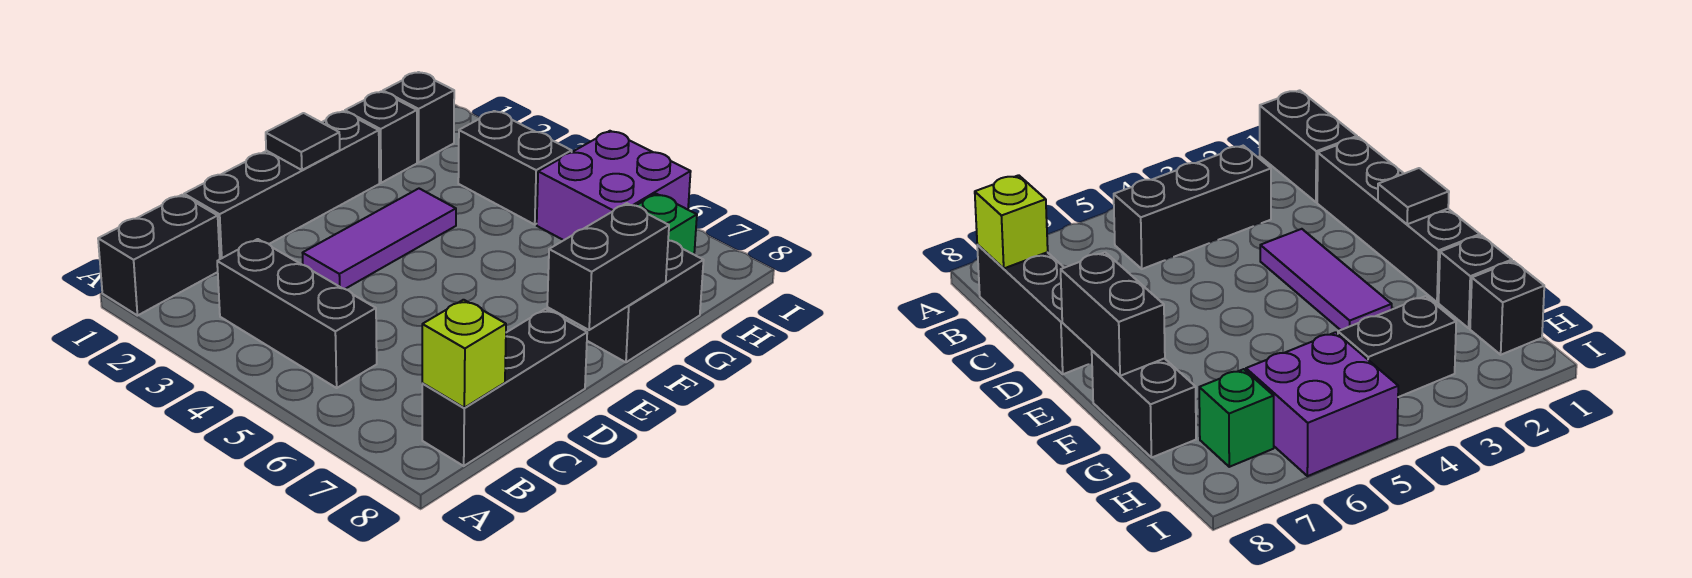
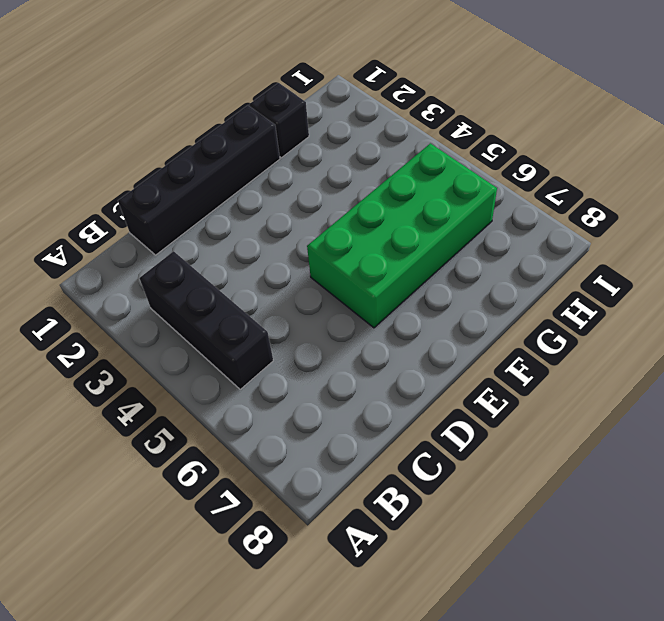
green 2x4 brick [307,143,497,328] -> purple 2x2 brick [537,131,691,240]
none -> black 1x2 brick [98,195,220,316]
none -> black 1x3 brick [422,309,587,466]
none -> purple 1x3 tile [303,189,456,289]

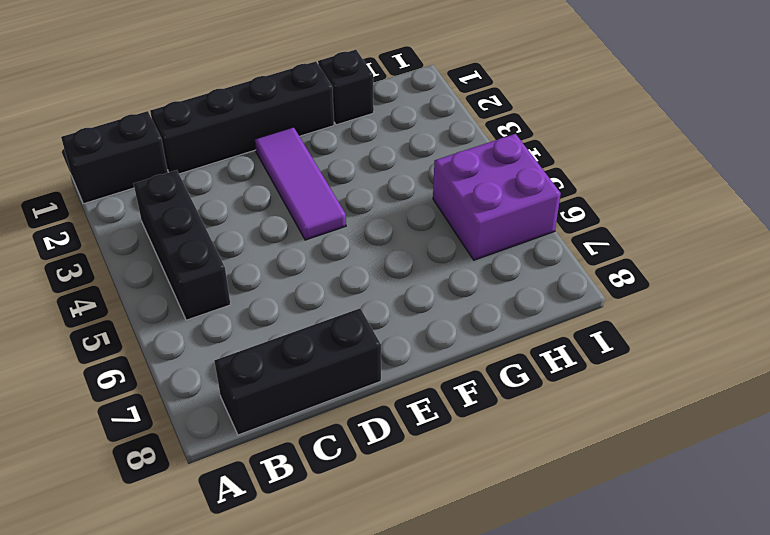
purple 1x3 tile [255,127,346,240] -> purple 1x3 tile turned to [303,189,456,289]
none -> black 1x2 brick [585,240,704,362]
none -> black 1x1 brick [383,72,454,162]
none -> black 1x2 brick [458,111,572,224]

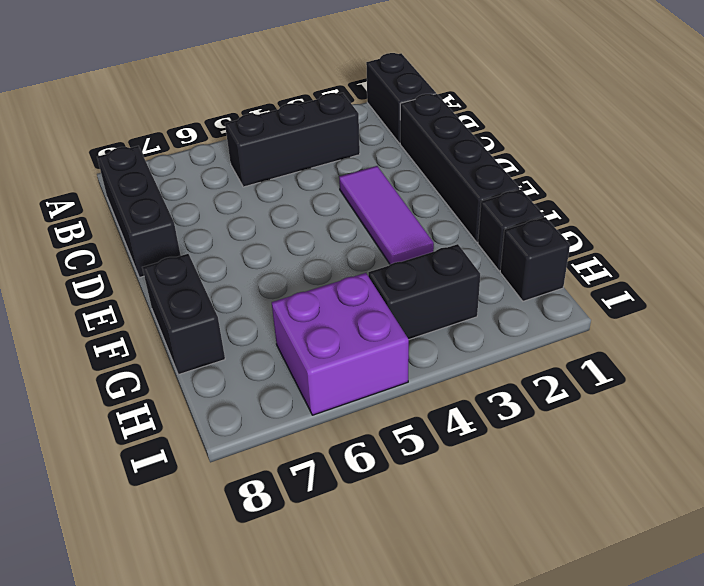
none -> green 1x1 brick [636,194,697,254]
none -> lime 1x1 brick [422,300,506,408]
none -> black 1x1 tile [266,113,340,170]

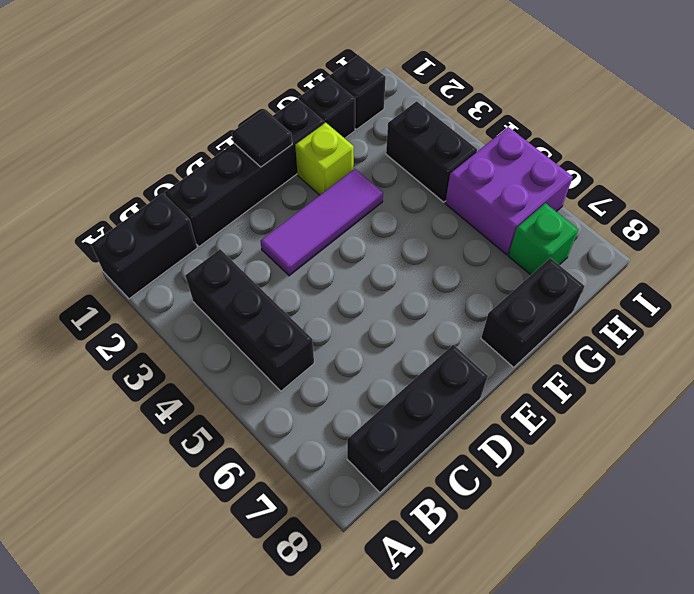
lime 1x1 brick [295,123,354,195] -> lime 1x1 brick moved to [422,300,506,408]
none -> black 1x2 brick [547,203,669,330]

